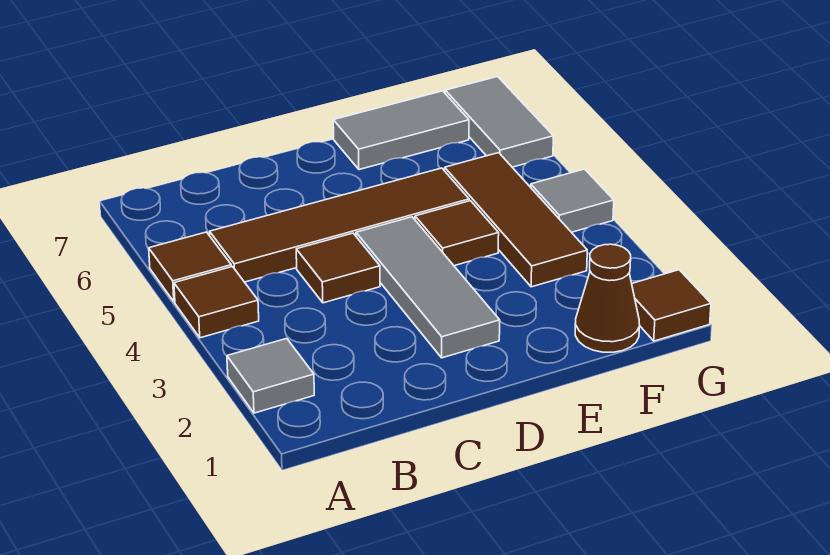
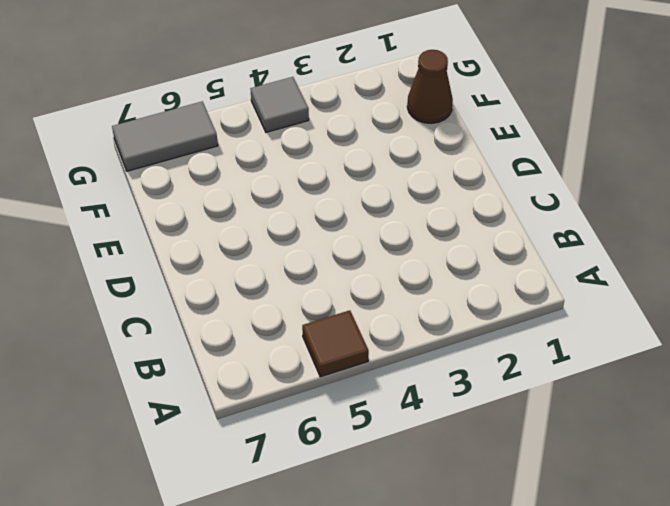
none -> grey 1x1 tile [227,339,314,413]
none -> brown 1x1 tile [174,267,259,338]
none -> brown 1x4 tile [210,168,469,282]

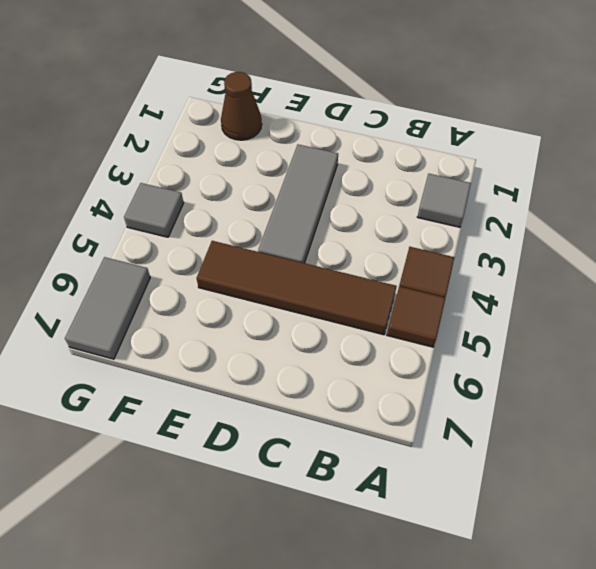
none -> brown 1x1 tile [296,233,380,303]
none -> brown 1x1 tile [415,201,499,266]
none -> grey 1x2 tile [333,91,469,170]

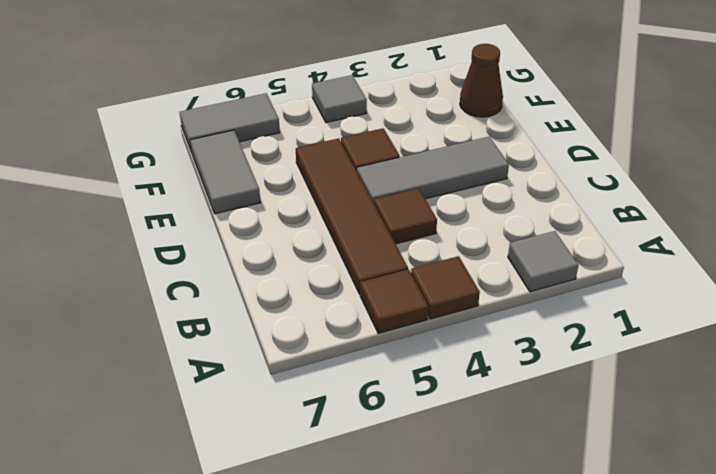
none -> brown 1x3 tile [445,153,587,287]
none -> brown 1x1 tile [632,270,711,341]

